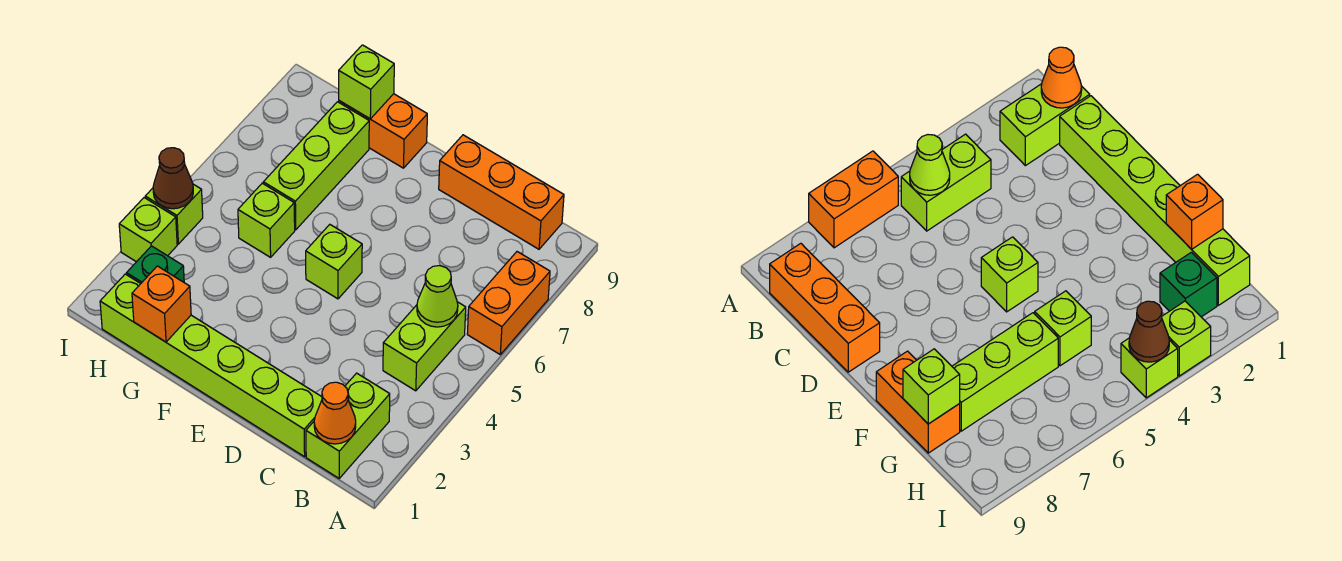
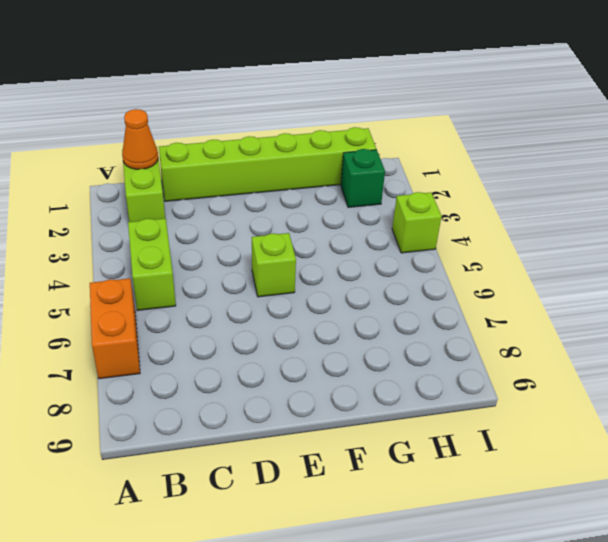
none -> orange 1x3 brick [439,135,564,249]
none -> orange 1x2 brick [339,94,427,168]
none -> lime 1x1 brick [238,183,295,257]

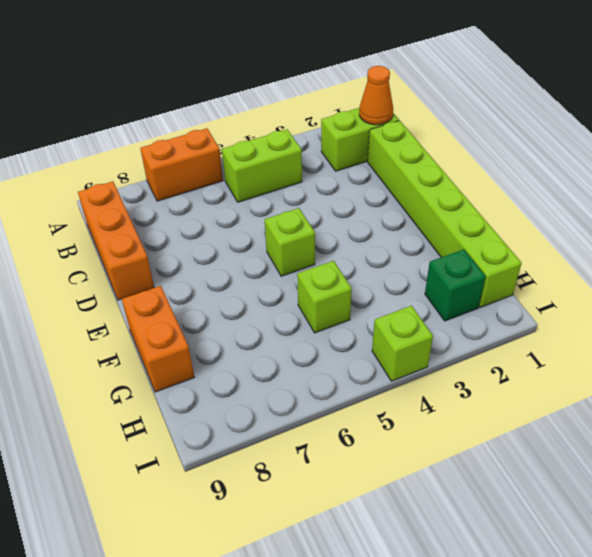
none -> lime 1x3 brick [263,102,369,230]
none -> lime 1x1 brick [119,198,177,262]
none -> lime 1x1 cone [417,266,458,327]

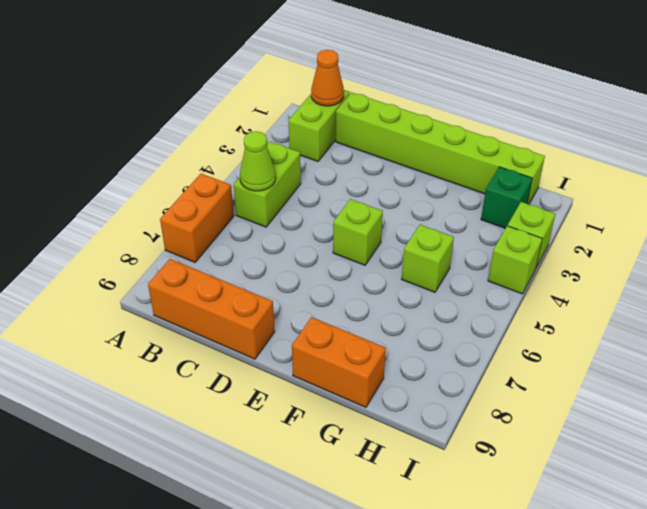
none -> lime 1x3 brick [263,102,369,230]
none -> orange 1x1 brick [132,266,191,342]
none -> lime 1x1 brick [339,45,394,119]

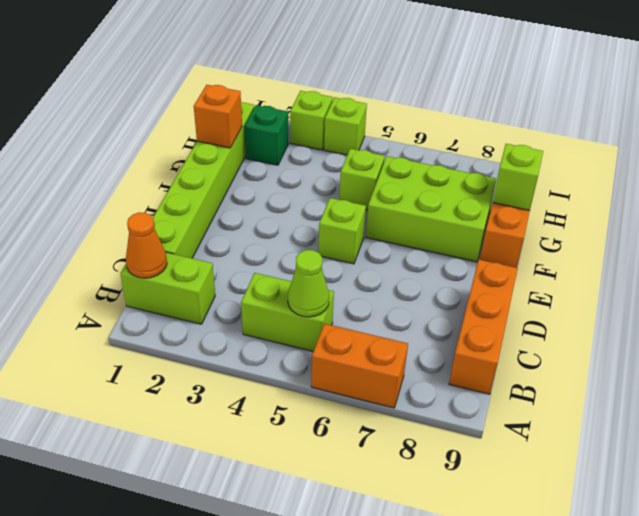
lime 2x3 brick [366,156,496,262] -> lime 1x3 brick [263,102,369,230]
none -> brown 1x1 cone [153,148,193,209]

